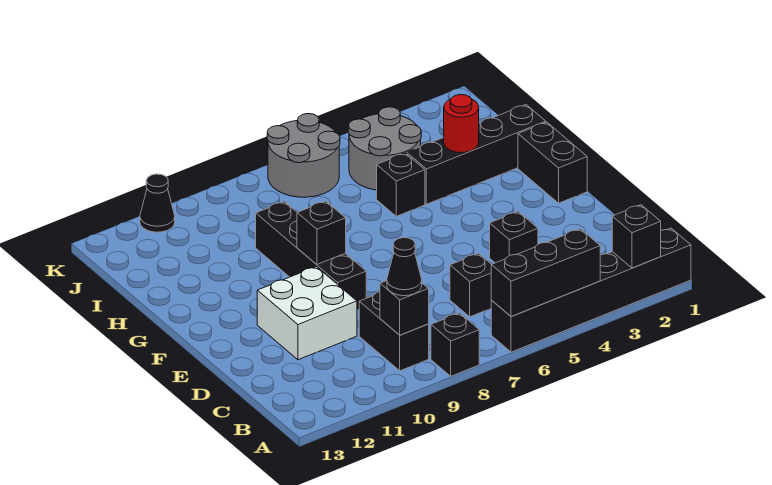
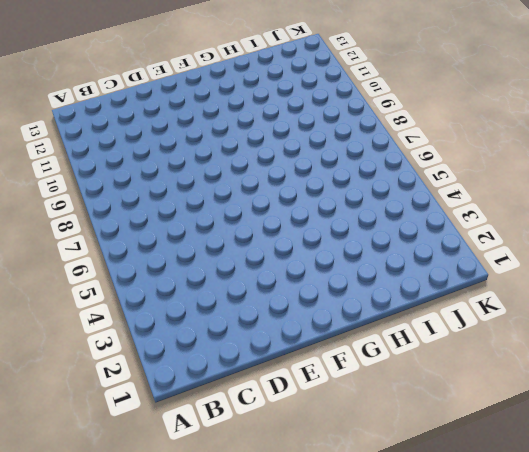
none -> black 1x6 brick [491,228,691,352]
none -> black 1x1 brick [431,313,479,376]
none -> black 1x2 brick [359,292,429,371]

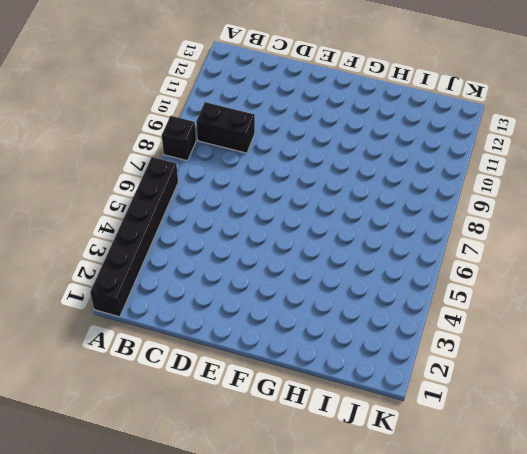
none -> black 1x1 brick [450,253,491,317]
none -> black 1x1 brick [490,212,538,263]
none -> white 2x2 brick [257,267,357,360]

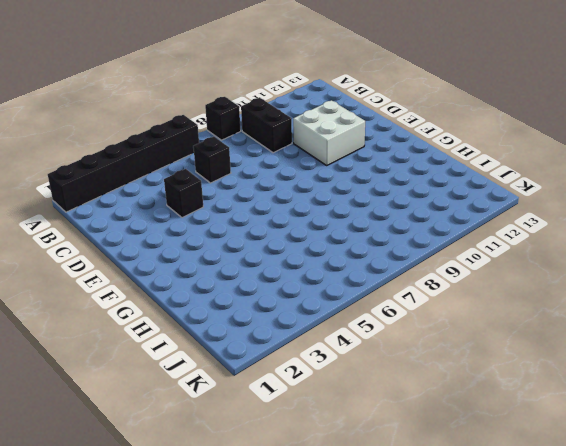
none -> black 1x4 brick [256,201,366,310]
none -> black 1x2 brick [518,122,587,203]
none -> black 1x4 brick [407,105,546,204]

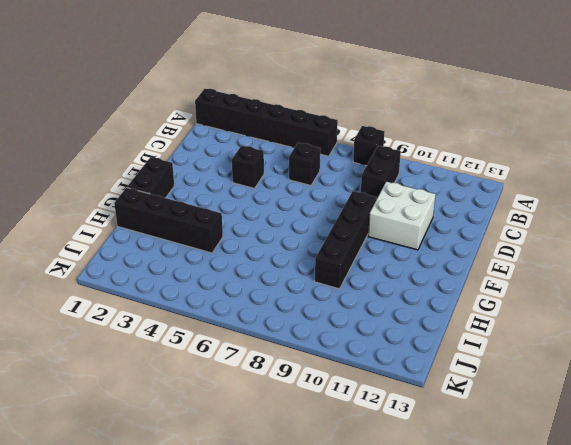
none -> black 1x1 brick [377,153,425,216]
none -> grey 2x2 round brick [348,107,421,190]
none -> grey 2x2 round brick [267,114,340,197]

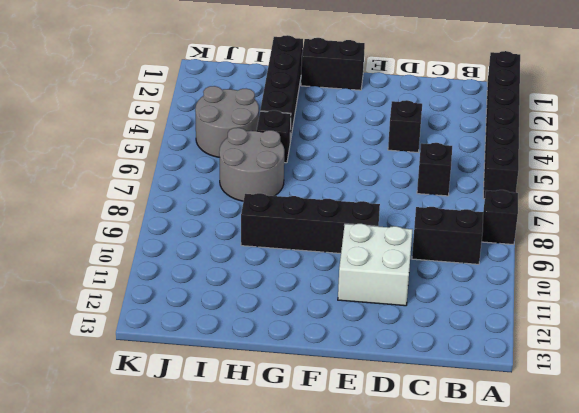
grey 2x2 round brick [219,128,284,201] -> grey 2x2 round brick moved to [267,114,340,197]
none -> black 1x1 cone [140,174,175,232]
none -> black 1x1 brick [612,205,661,268]
none -> black 1x3 brick [491,229,600,317]

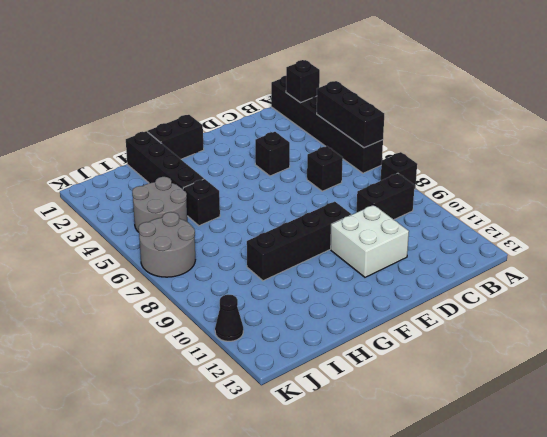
none -> black 1x1 brick [380,281,429,335]
none -> black 1x1 brick [297,201,346,264]
none -> red 1x1 round brick [444,95,479,153]

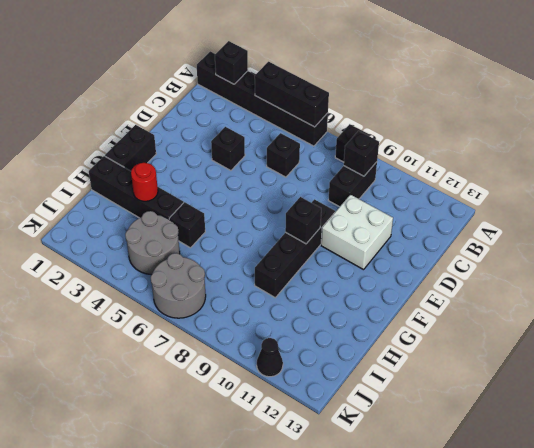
none -> black 1x1 cone [387,238,422,296]

